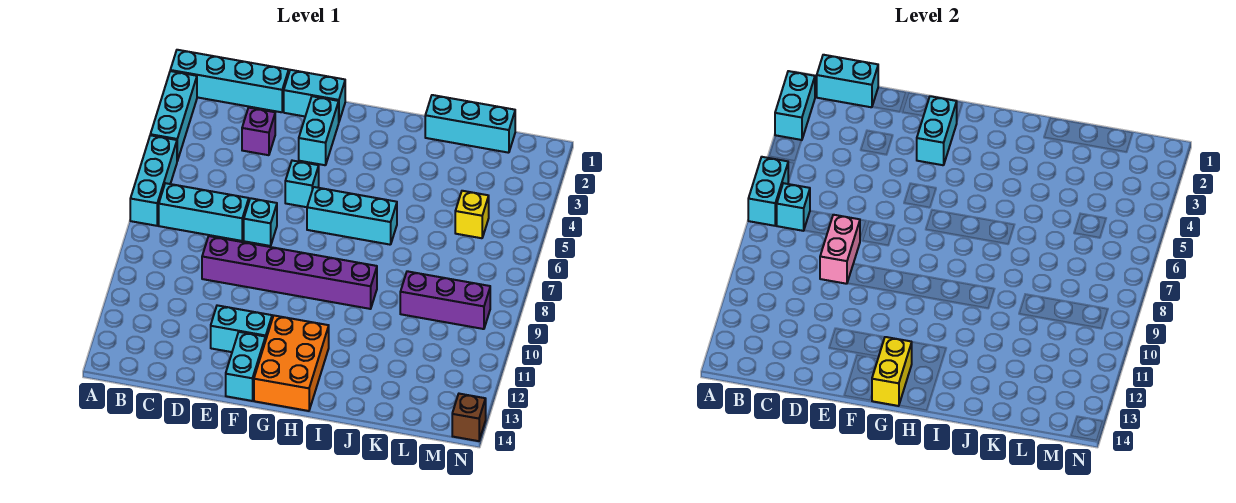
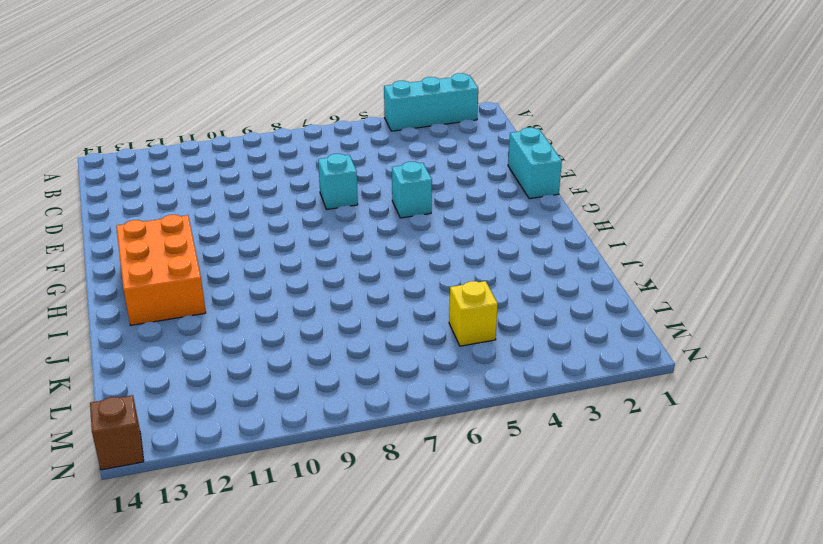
orange 2x3 brick [116,215,206,325] -> orange 2x3 brick turned to [254,316,329,411]
none -> cyan 1x4 brick [170,50,289,112]
none -> cyan 1x3 brick [130,135,177,226]
none -> cyan 1x3 brick [159,183,249,241]

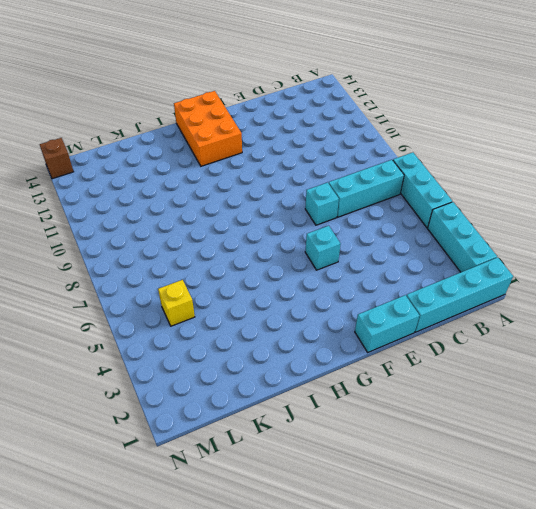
none -> purple 1x1 brick [242,108,275,155]
none -> purple 1x6 brick [202,236,377,309]
none -> cyan 1x2 brick [211,305,272,352]

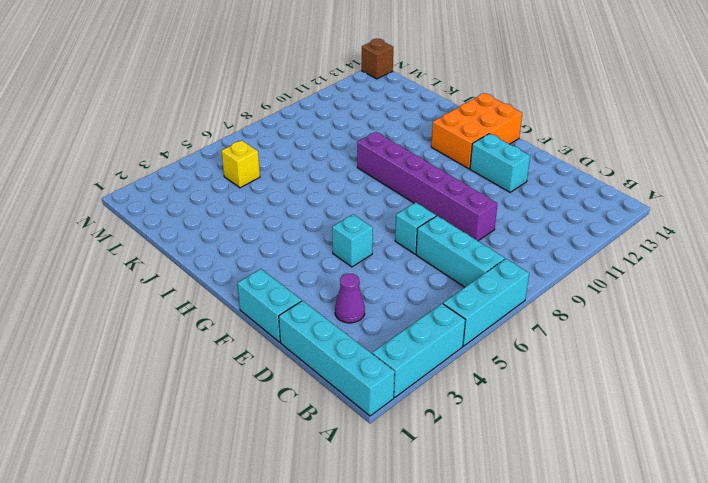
purple 1x1 cone [335,274,365,323] -> purple 1x1 brick [242,108,275,155]
none -> cyan 1x2 brick [299,96,339,165]
none -> cyan 1x2 brick [226,332,265,401]
none -> cyan 1x3 brick [307,187,397,245]

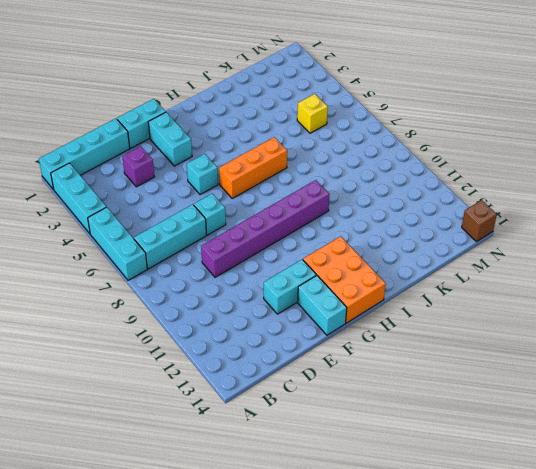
orange 1x3 brick [219,137,287,198] -> cyan 1x3 brick [307,187,397,245]
none -> cyan 1x3 brick [425,95,515,153]
none -> purple 1x3 brick [400,271,490,329]
none -> cyan 1x2 brick [775,71,815,140]

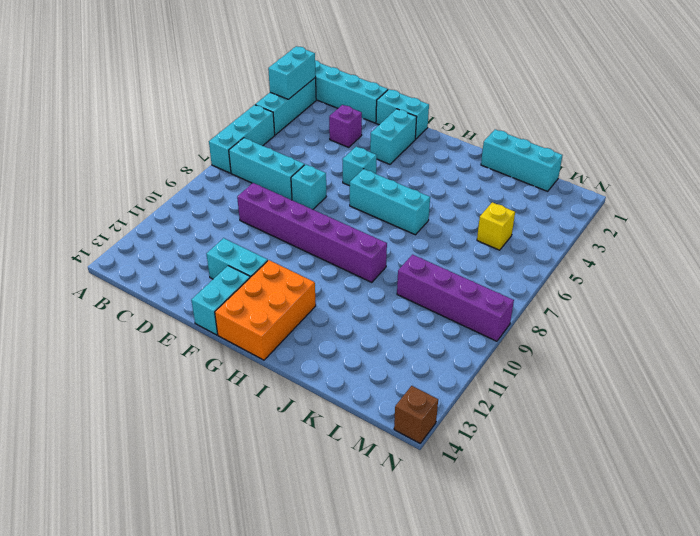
purple 1x4 brick [397,255,514,341] -> purple 1x3 brick [400,271,490,329]
none -> cyan 1x2 brick [748,157,788,226]
none -> cyan 1x2 brick [817,55,878,107]
none -> cyan 1x1 brick [777,183,810,231]

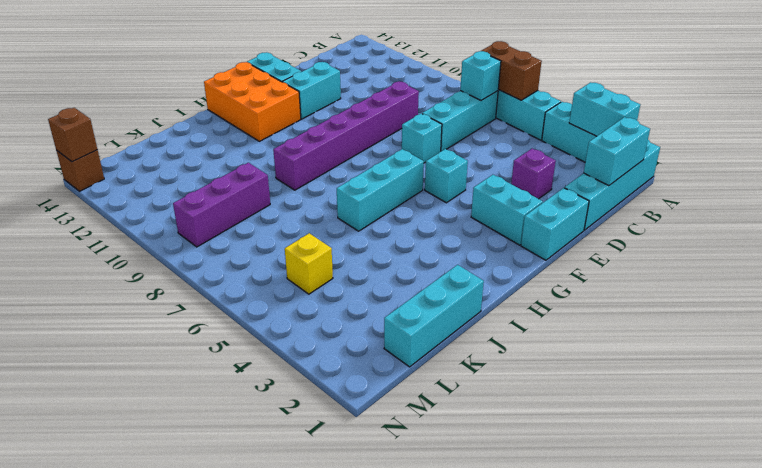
brown 1x2 brick [481,41,542,100] -> cyan 1x2 brick [748,157,788,226]
brown 1x1 brick [48,108,97,162] -> none
none -> pink 1x2 brick [820,215,860,284]
none -> cyan 1x2 brick [917,96,957,165]
none -> yellow 1x2 brick [872,337,912,406]

